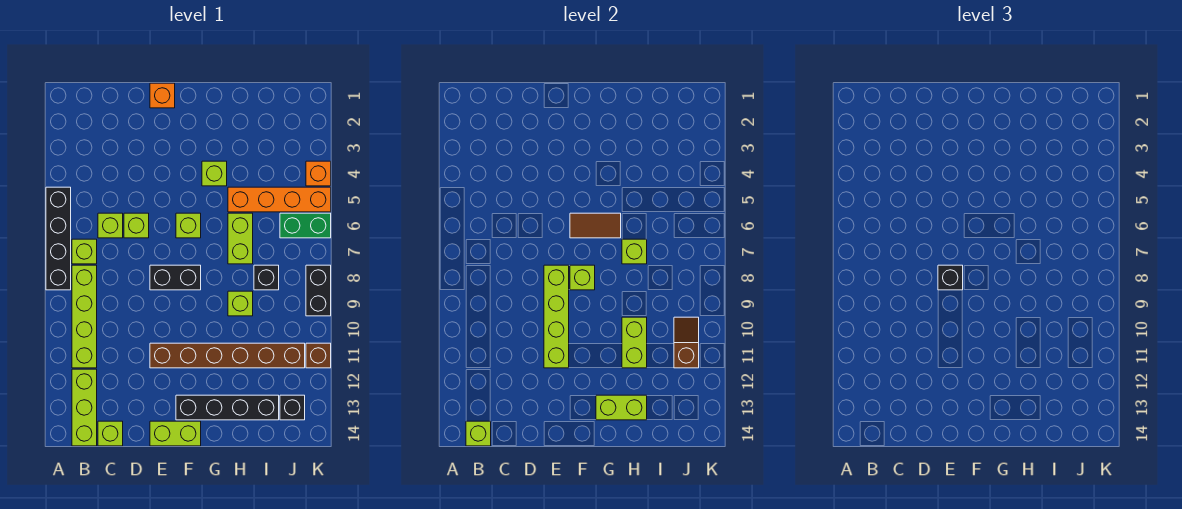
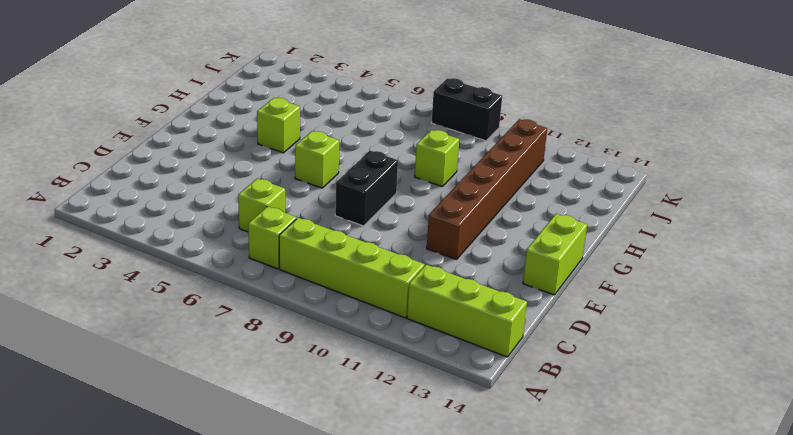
none -> black 1x4 brick [46,187,71,290]
none -> lime 1x1 brick [98,421,123,446]
none -> lime 1x1 brick [124,213,149,238]
none -> orange 1x1 brick [150,83,175,108]

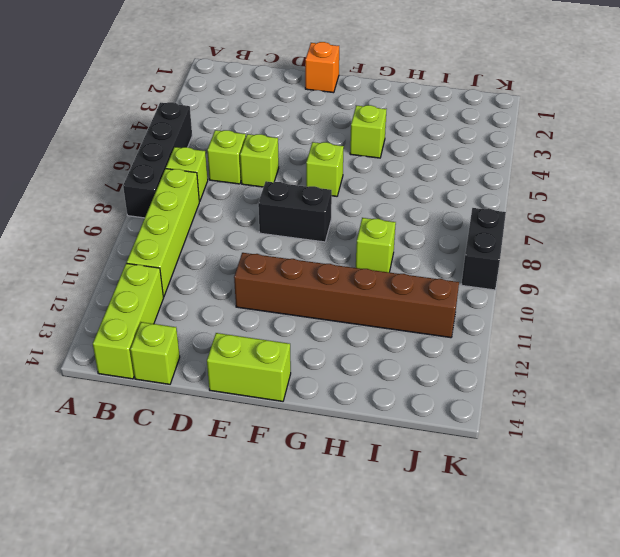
none -> black 1x4 brick [176,395,279,420]
none -> orange 1x4 brick [228,187,331,212]
none -> lime 1x2 brick [228,213,253,264]
none -> black 1x1 brick [254,265,279,290]

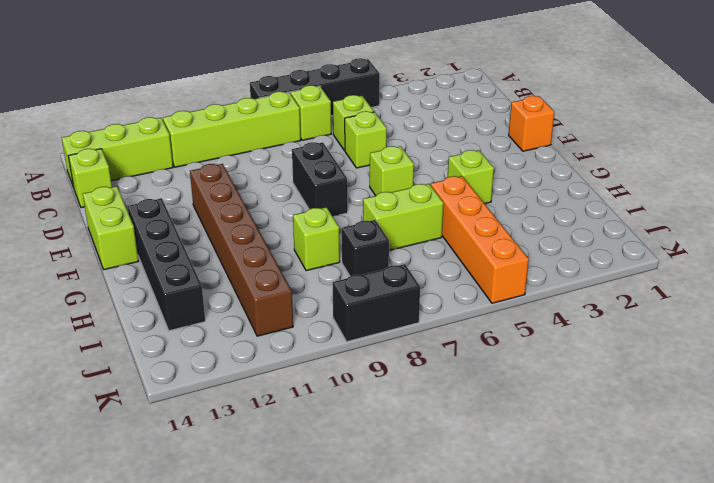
none -> green 1x2 brick [280,213,331,238]
none -> black 1x1 brick [280,395,305,420]
none -> orange 1x1 brick [306,161,331,186]
none -> brown 1x1 brick [306,343,331,368]

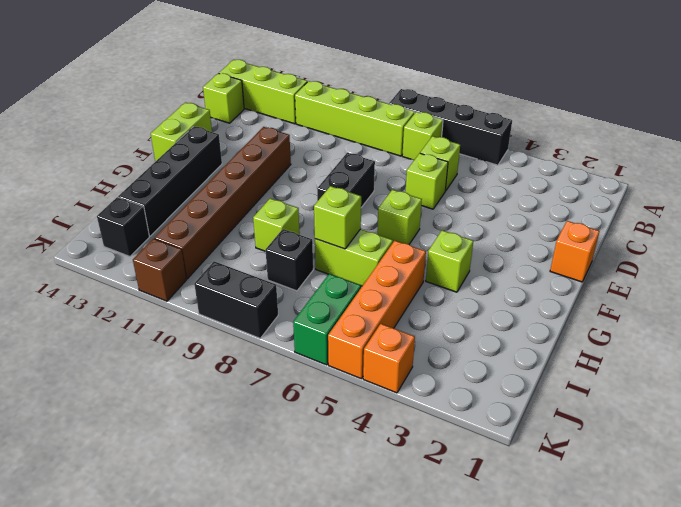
none -> lime 1x1 brick [466,421,491,446]
none -> lime 1x4 brick [544,265,569,368]
none -> brown 1x2 tile [570,213,621,238]
none -> lime 1x1 brick [570,265,595,290]

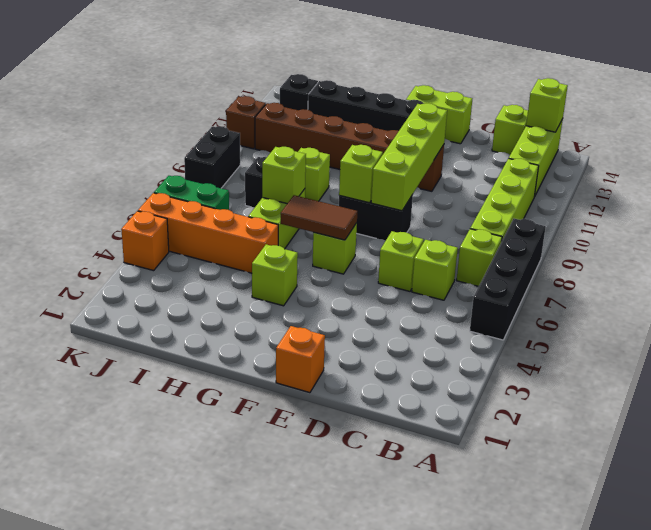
none -> lime 1x2 brick [596,395,647,420]
none -> lime 1x2 brick [622,317,647,368]
none -> brown 1x2 slope [674,317,699,368]
none -> black 1x1 brick [938,265,963,290]

